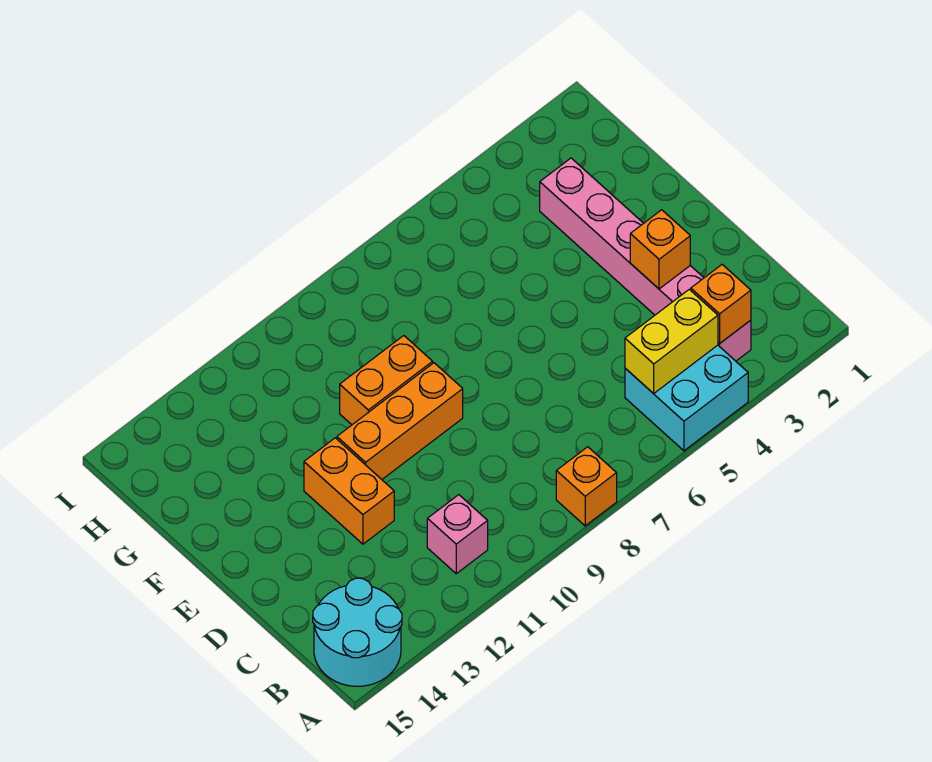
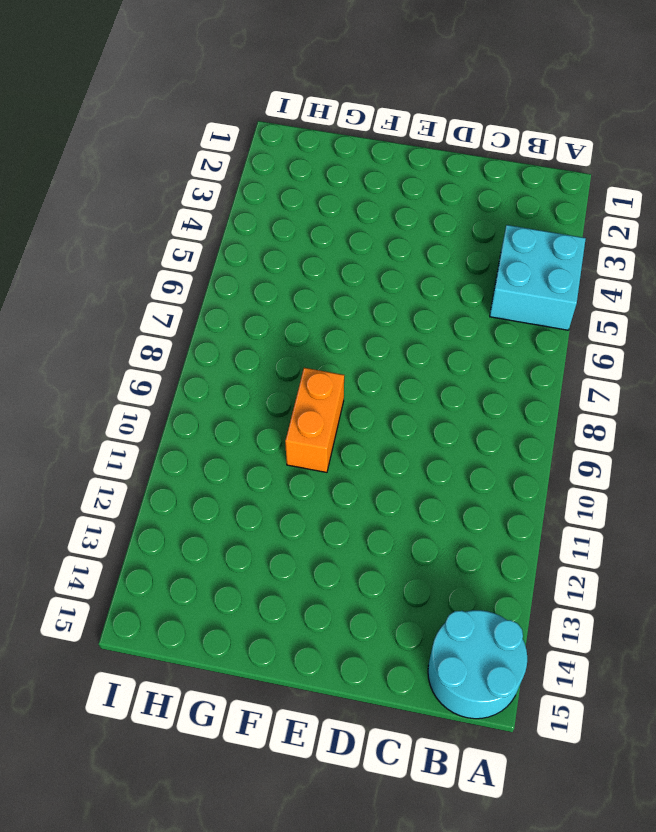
none -> orange 1x1 brick [556,447,617,526]
none -> pink 1x6 brick [540,158,751,361]

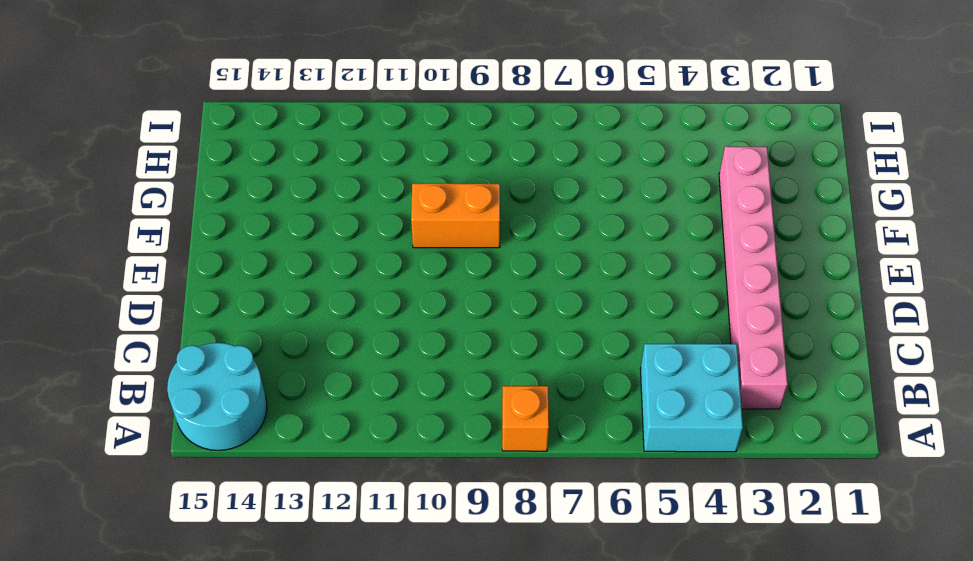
none -> pink 1x1 brick [427,495,488,574]
none -> orange 1x2 brick [304,438,394,544]

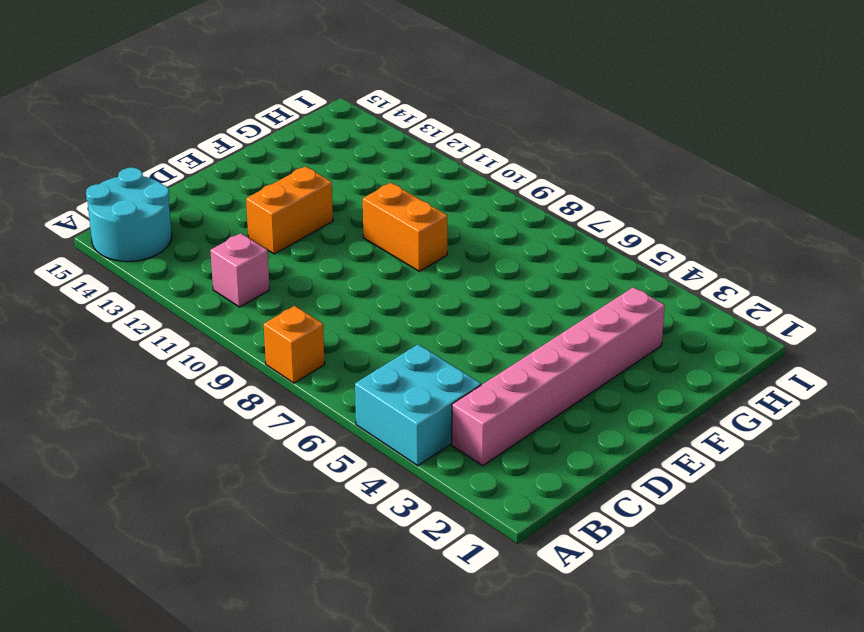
none -> orange 1x3 brick [337,363,463,479]
none -> orange 1x1 brick [691,265,751,344]

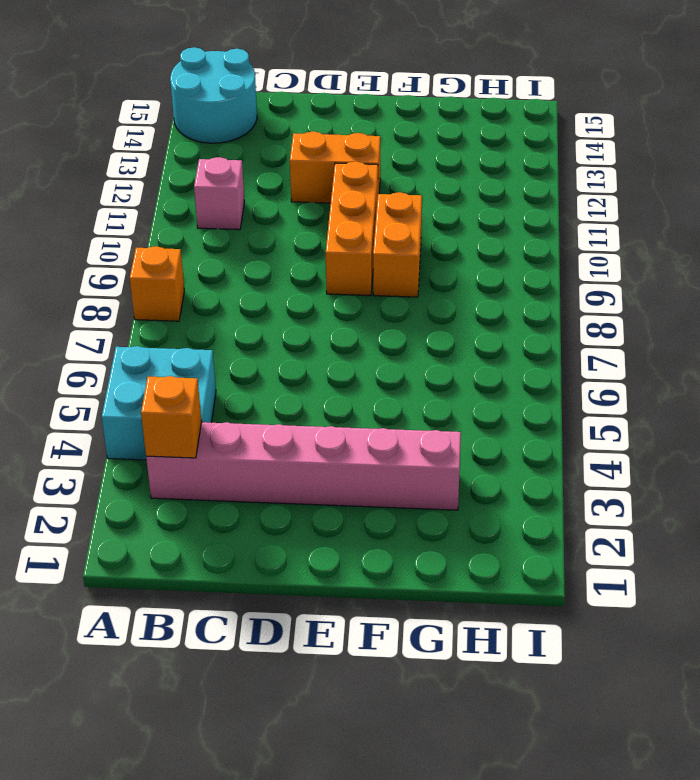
none -> yellow 1x2 brick [625,289,718,394]
none -> orange 1x1 brick [630,210,690,289]

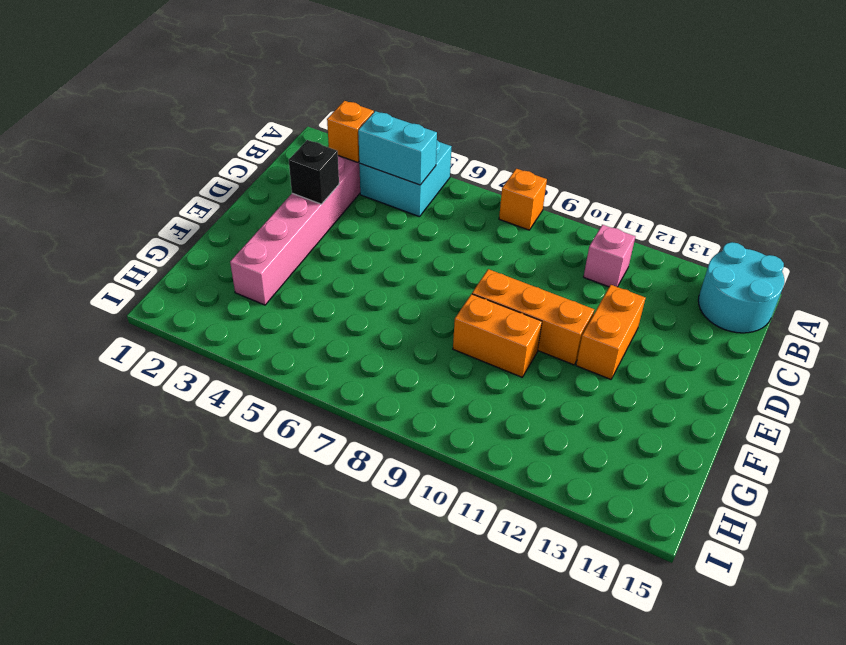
cyan 1x2 brick [358,111,437,185] -> yellow 1x2 brick [625,289,718,394]
black 1x1 brick [289,140,339,204] -> orange 1x1 brick [630,210,690,289]

